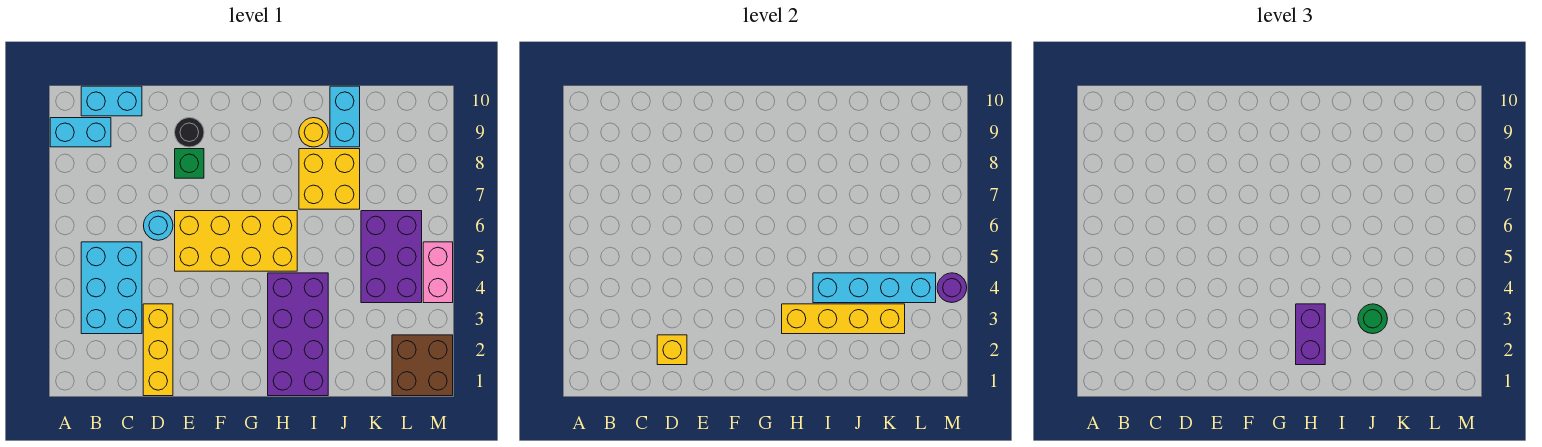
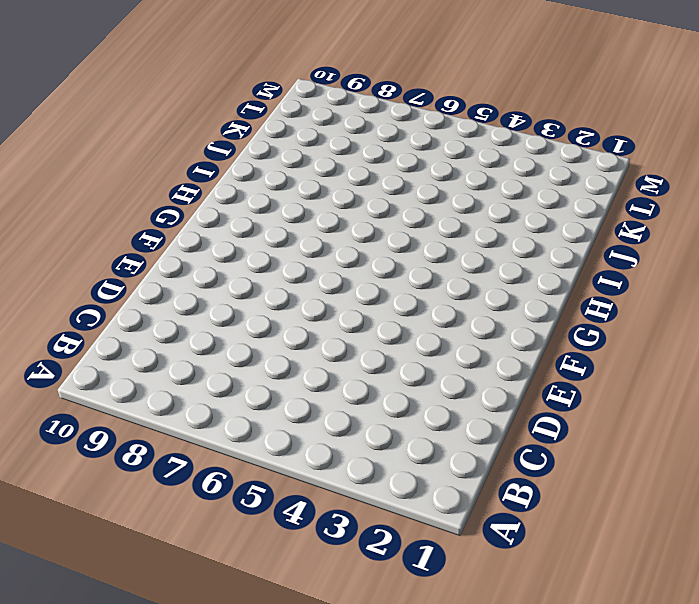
none -> cyan 1x2 brick [50,118,111,147]
none -> cyan 2x3 brick [81,242,142,334]
none -> cyan 1x2 brick [81,86,142,116]

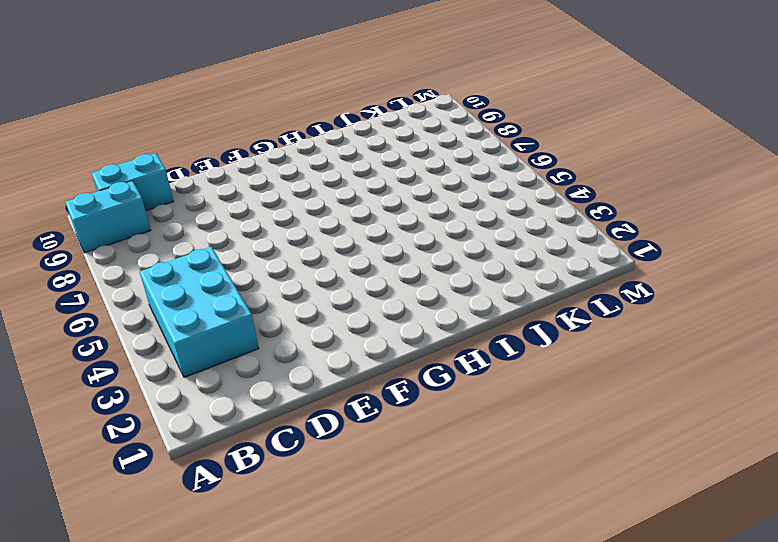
none -> yellow 1x3 brick [143,304,173,396]
none -> cyan 1x1 round brick [144,211,173,240]
none -> yellow 2x4 brick [175,211,297,271]

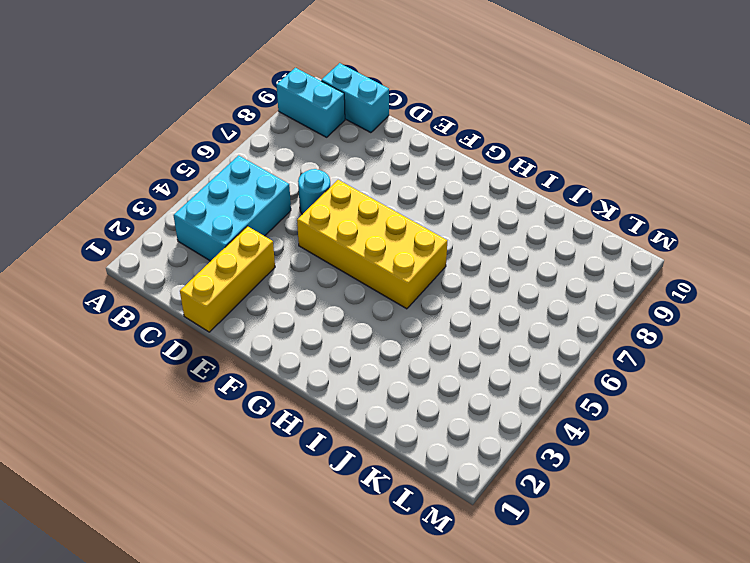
none -> green 1x1 brick [175,149,204,178]
none -> black 1x1 round brick [175,118,204,147]
none -> purple 2x4 brick [268,273,328,396]

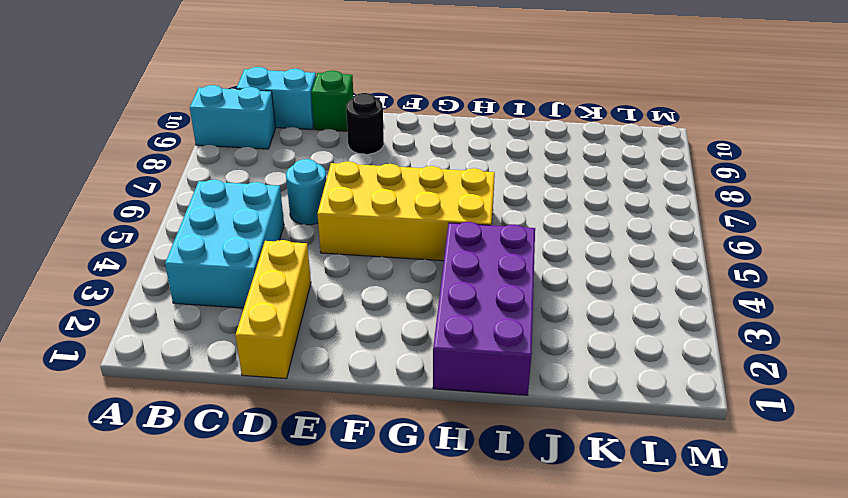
green 1x1 brick [311,70,354,131] -> green 1x1 brick moved to [175,149,204,178]
none -> yellow 2x2 brick [299,149,360,209]
none -> yellow 1x1 round brick [299,118,328,147]
none -> cyan 1x2 brick [330,86,360,147]

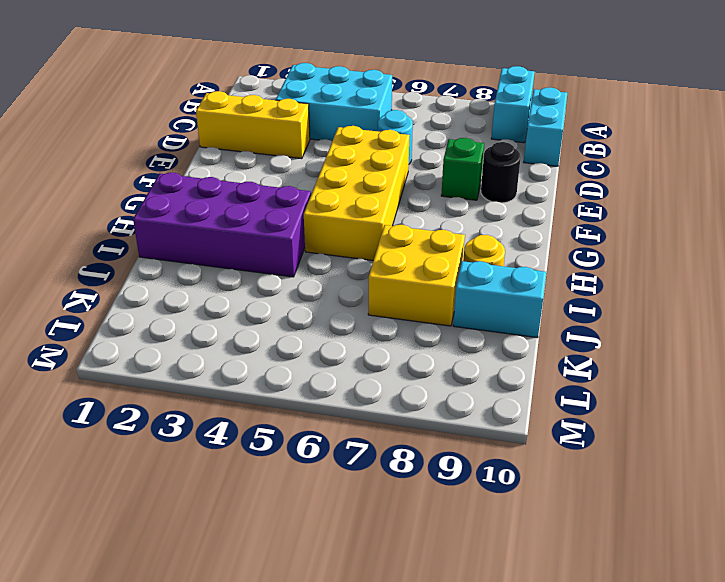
none -> purple 2x3 brick [361,211,422,303]
none -> brown 2x2 brick [392,335,453,396]
none -> pink 1x2 brick [423,242,453,303]

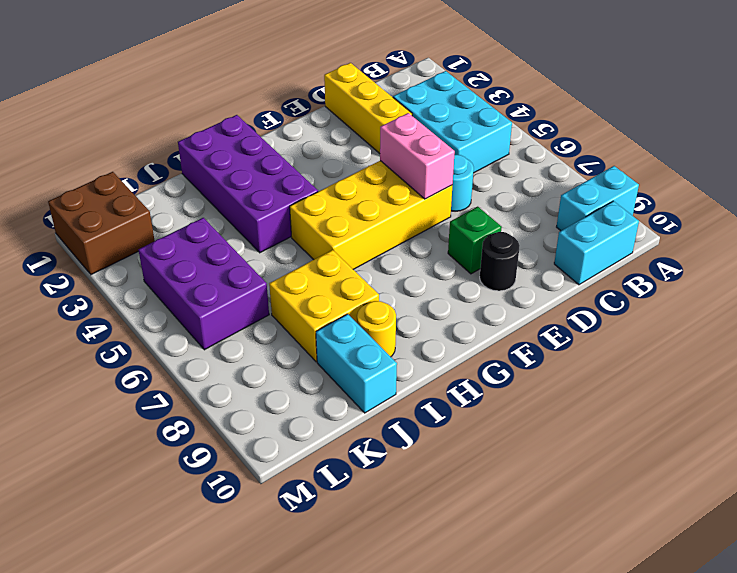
pink 1x2 brick [380,113,455,199] -> pink 1x2 brick moved to [423,242,453,303]
none -> yellow 1x1 brick [657,335,687,365]
none -> yellow 1x4 brick [782,304,905,334]
none -> cyan 1x4 brick [813,273,936,303]

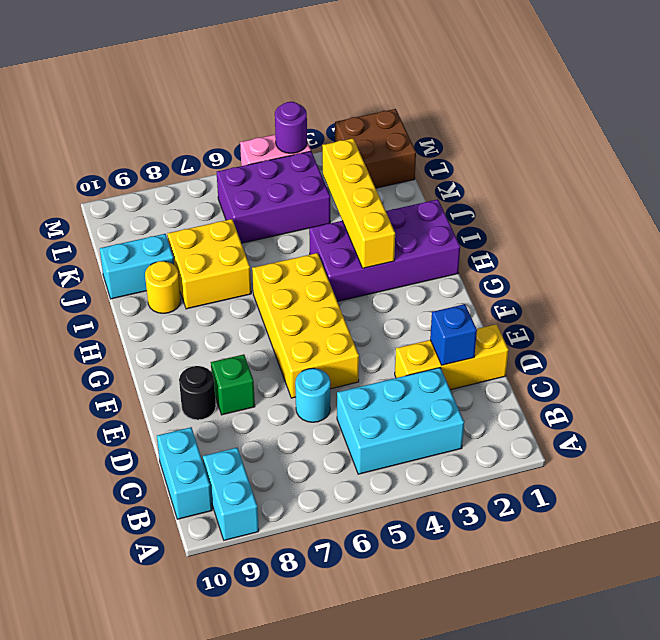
blue 1x1 brick [430,304,477,365] -> yellow 1x1 brick [657,335,687,365]
none -> cyan 1x4 brick [813,273,936,303]
none -> purple 1x2 brick [1296,304,1325,365]
none -> green 1x1 round brick [1358,304,1387,334]

